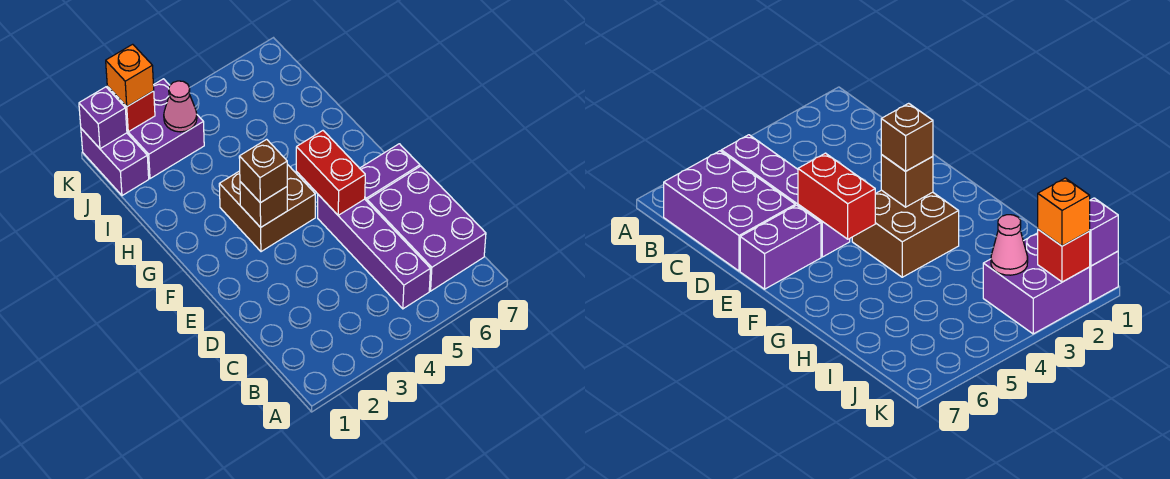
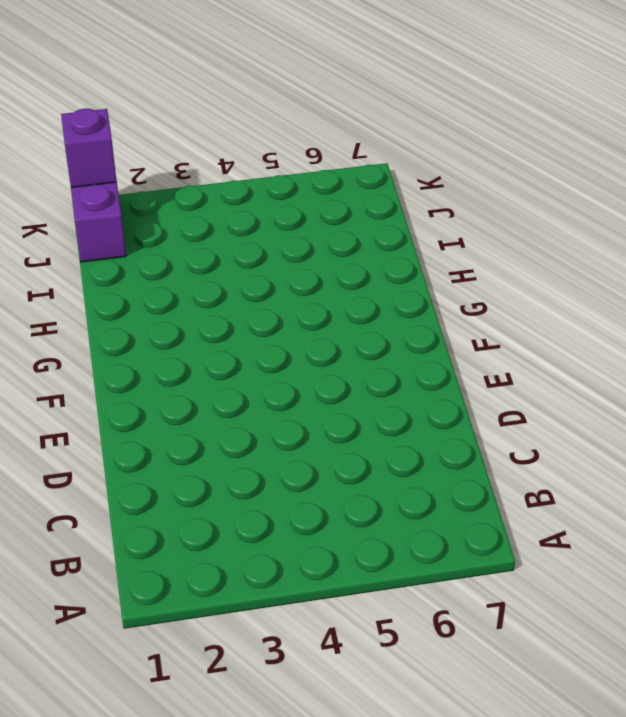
none -> purple 1x4 brick [318,195,430,309]
none -> purple 2x3 brick [367,166,486,291]
none -> purple 1x2 brick [360,144,420,201]

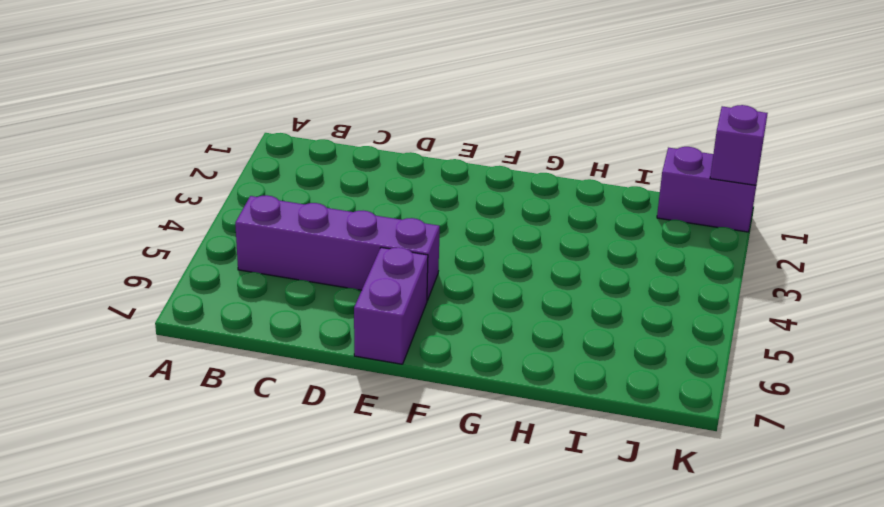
none -> purple 2x3 brick [367,166,486,291]
none -> brown 2x2 brick [219,164,315,252]
none -> purple 2x2 brick [127,79,204,179]

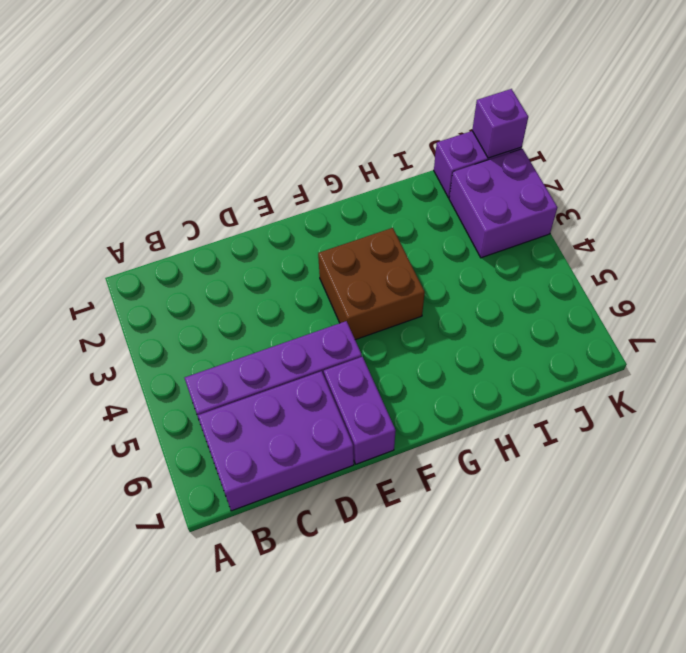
none -> red 1x2 brick [296,131,365,215]
none -> brown 1x1 brick [240,182,287,227]
none -> pink 1x1 cone [164,81,197,132]

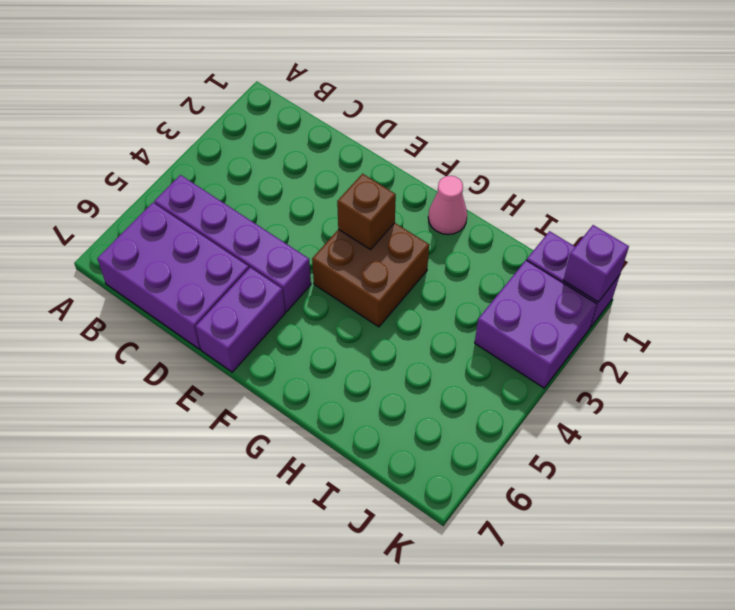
pink 1x1 cone [428,176,467,234] -> pink 1x1 cone moved to [164,81,197,132]
none -> red 1x2 brick [296,131,365,215]
none -> red 1x1 brick [107,86,155,132]
none -> brown 1x1 brick [239,139,287,203]

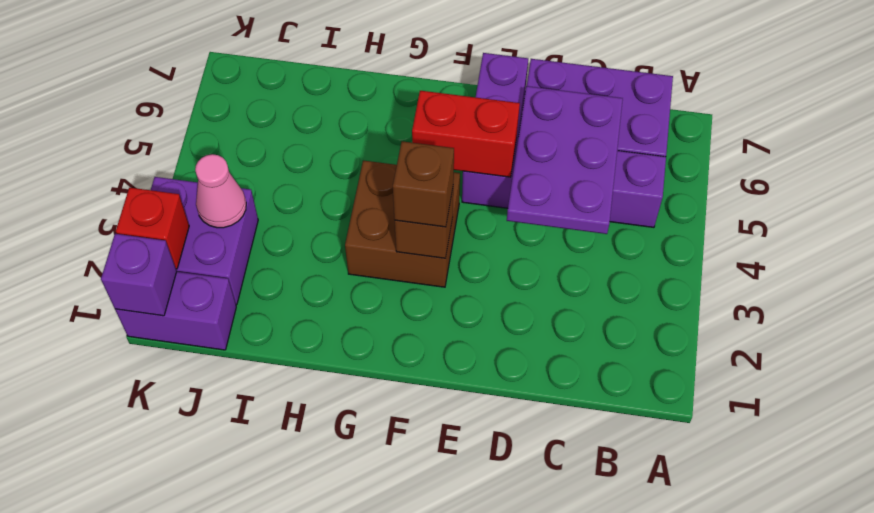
purple 2x3 plate [507,86,623,234] -> none
none -> orange 1x1 brick [106,44,154,106]

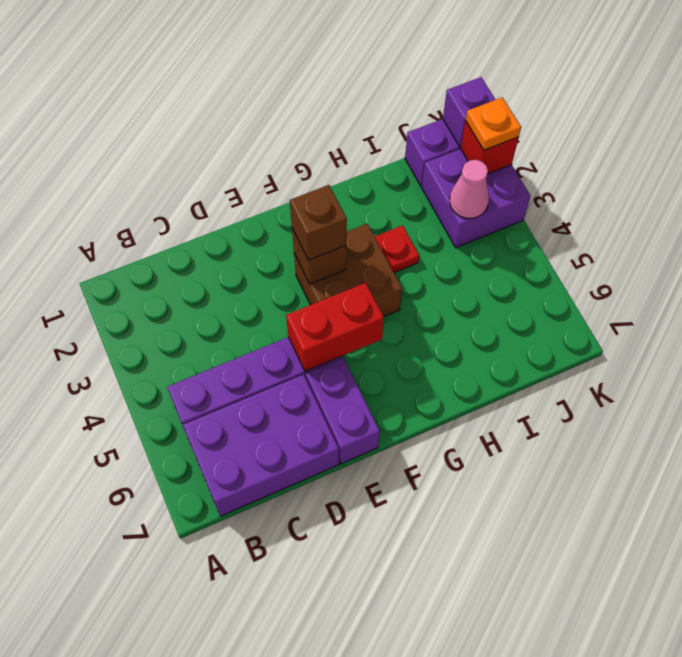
red 1x1 plate [375,225,419,273] -> none
orange 1x1 plate [466,97,521,150] -> orange 1x1 brick [106,44,154,106]

